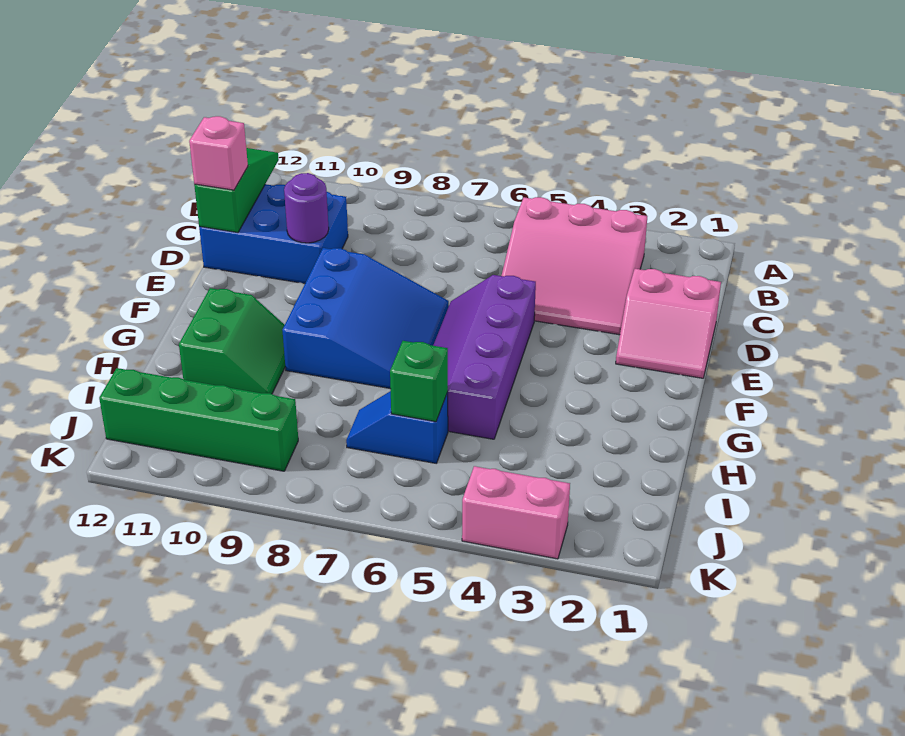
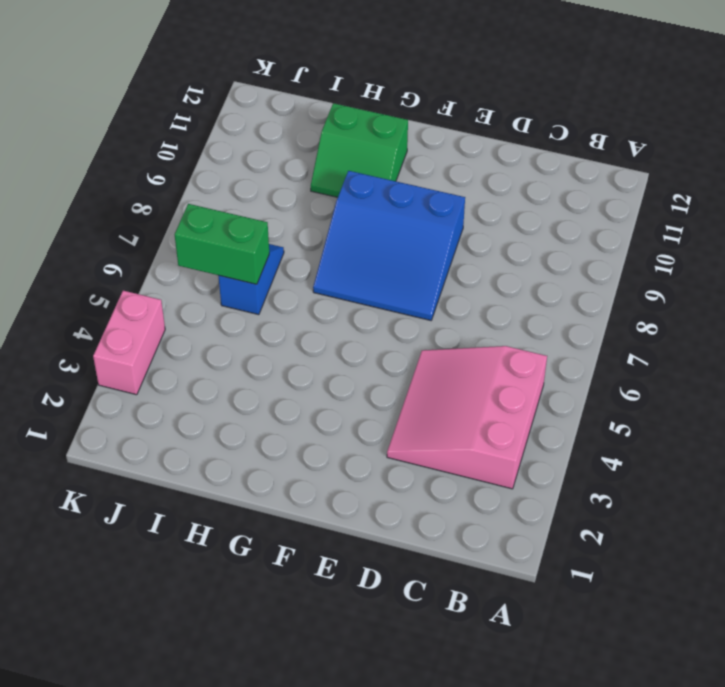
green 1x2 brick [175,204,269,284] -> green 1x1 brick [390,341,448,422]
none -> blue 2x3 brick [199,184,348,284]
none -> pink 2x2 slope [616,269,721,378]
none -> purple 2x4 slope [433,275,536,439]

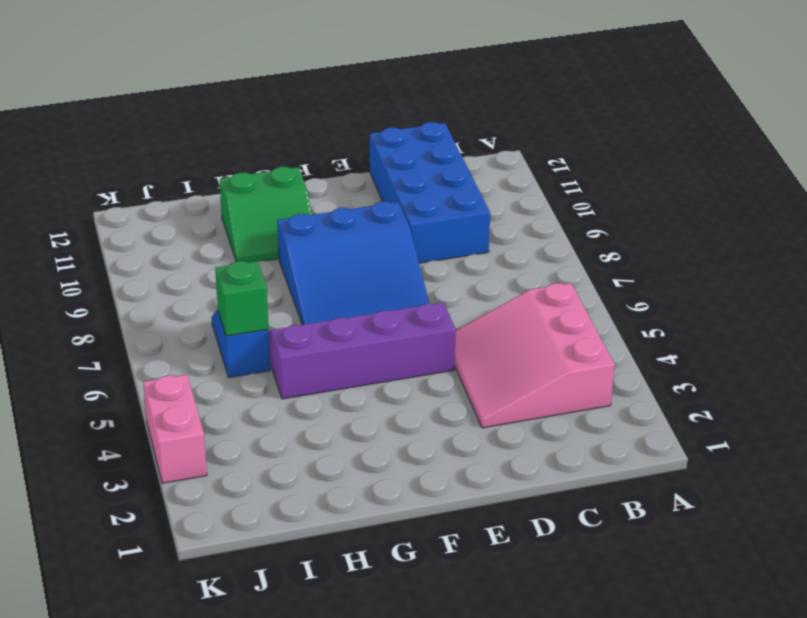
blue 2x4 brick [370,122,490,263] -> blue 2x3 brick [199,184,348,284]
none -> pink 2x2 slope [616,269,721,378]
none -> green 1x4 brick [99,368,298,471]
none -> green 1x3 slope [194,148,279,232]

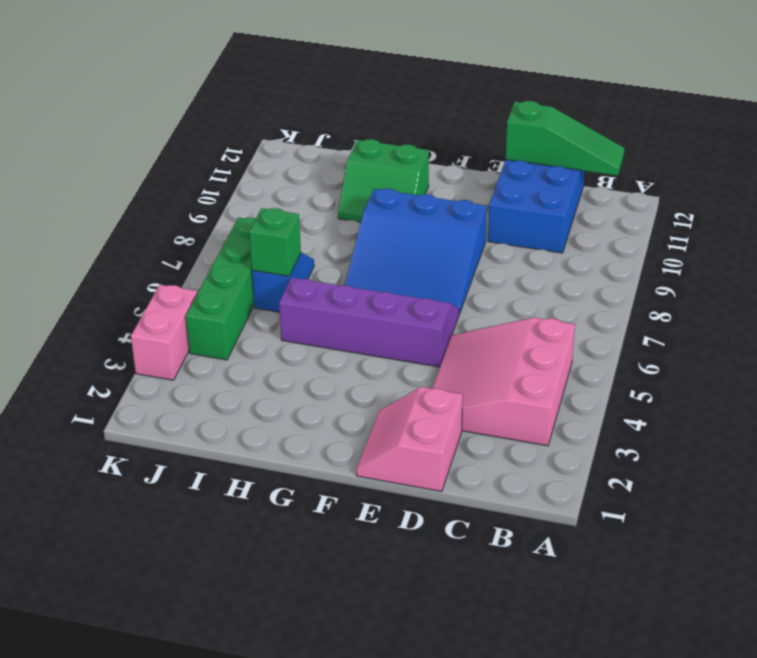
green 1x4 brick [186,217,256,360] -> green 1x4 brick moved to [99,368,298,471]
none -> purple 1x1 round brick [284,173,329,243]
none -> pink 1x1 brick [189,116,248,190]

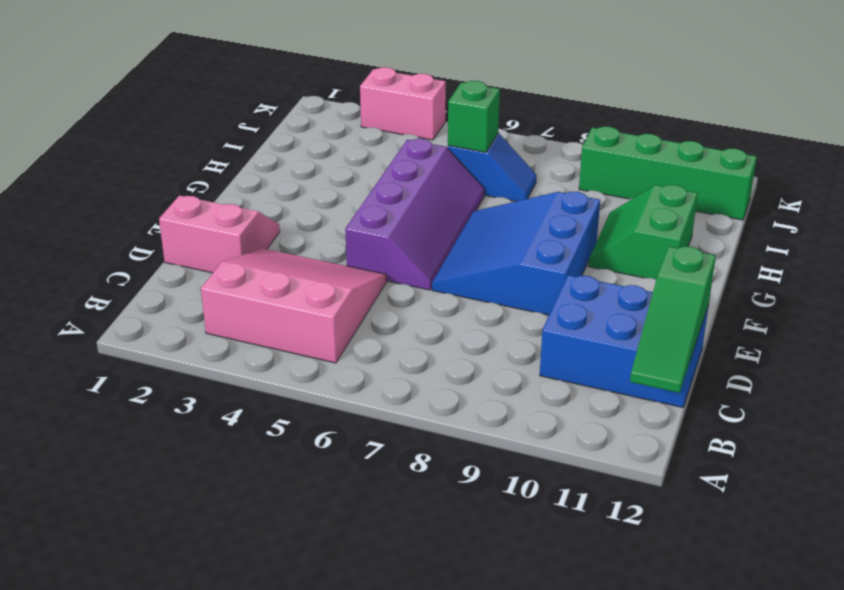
none -> purple 1x1 round brick [284,173,329,243]
none -> pink 1x1 brick [189,116,248,190]

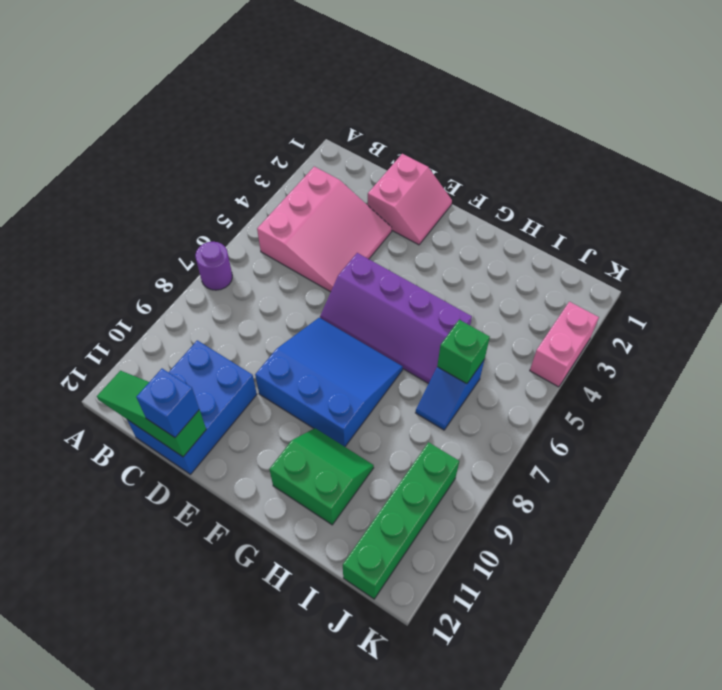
purple 1x1 round brick [195,242,232,290] -> purple 1x1 round brick moved to [284,173,329,243]
blue 1x1 brick [136,369,199,437] -> pink 1x1 brick [189,116,248,190]

